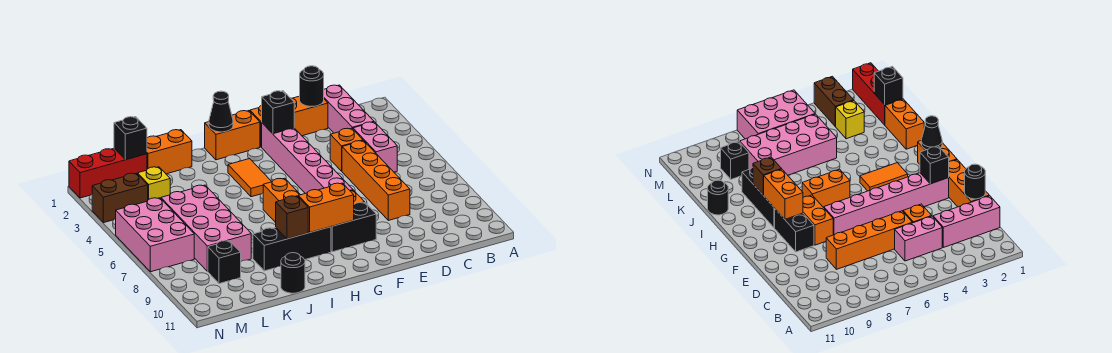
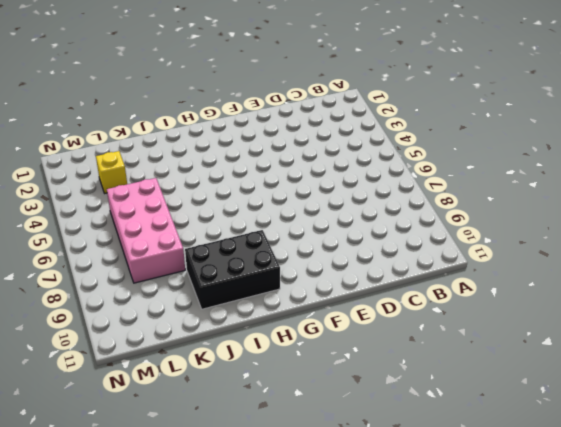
black 2x3 brick [185,230,280,309] -> black 1x3 brick [253,227,331,271]
none -> pink 1x3 brick [324,85,374,133]
none -> pink 1x2 brick [353,122,397,172]
none -> orange 1x3 brick [250,96,328,147]

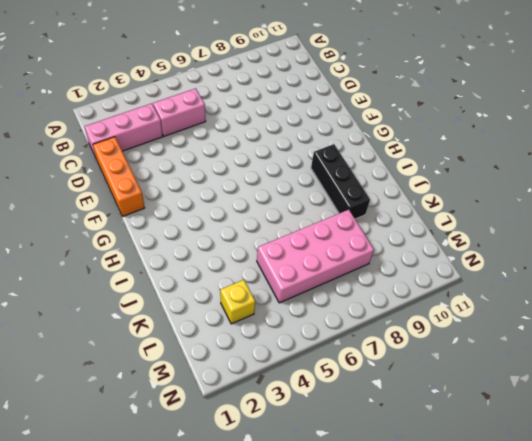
none -> orange 1x1 brick [330,128,363,171]
none -> orange 1x4 brick [342,141,410,220]
none -> pink 1x6 brick [262,123,353,194]

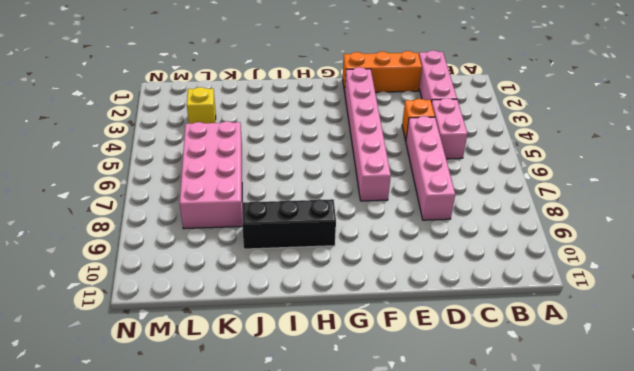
pink 1x4 brick [406,116,455,220] -> orange 1x4 brick [342,141,410,220]
none -> orange 1x2 brick [803,195,833,245]
none -> black 1x2 brick [331,203,376,252]
none -> orange 1x2 brick [205,111,260,160]

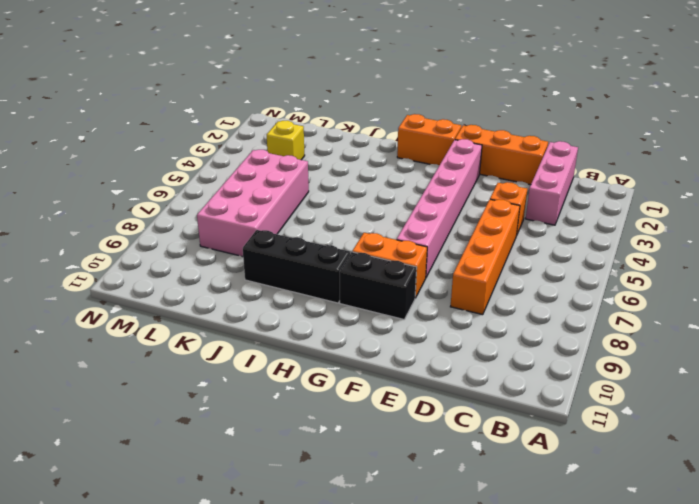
none -> pink 1x2 brick [353,122,397,172]
none -> orange 1x2 tile [228,159,272,197]
none -> orange 1x2 brick [263,178,300,223]

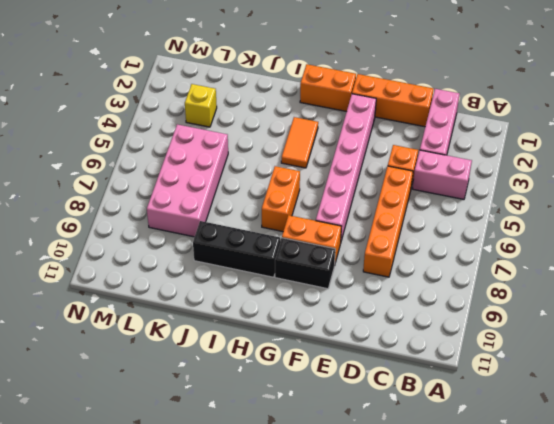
pink 1x2 brick [412,150,472,199] -> pink 1x2 brick turned to [353,122,397,172]
none -> orange 1x2 brick [147,130,192,174]
none -> black 1x1 round brick [281,253,305,293]
none -> red 1x3 brick [69,148,147,198]

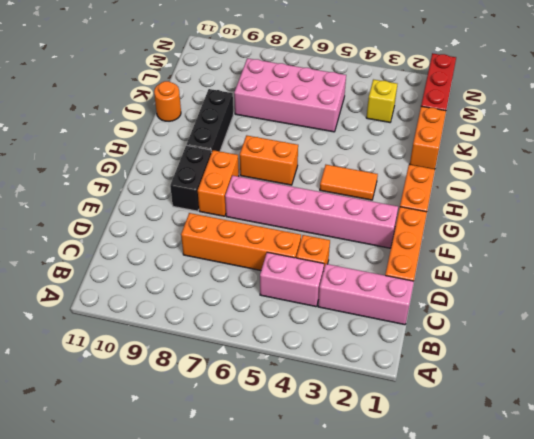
orange 1x1 round brick [154,81,181,121] -> black 1x1 round brick [281,253,305,293]
none -> black 1x1 brick [208,241,241,284]
none -> brown 1x2 brick [92,173,148,223]
none -> pink 2x3 brick [116,198,194,272]

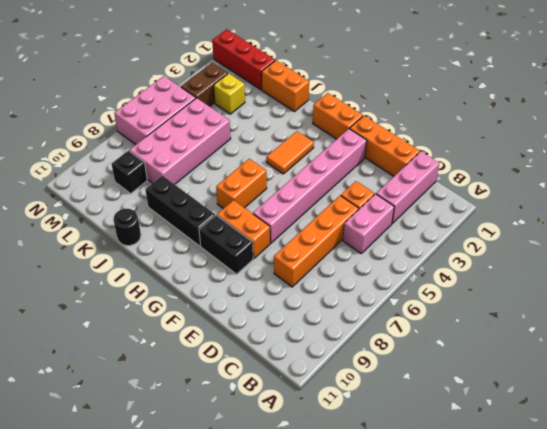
brown 1x2 brick [181,63,228,107] -> brown 1x2 brick turned to [92,173,148,223]
none -> black 1x1 round brick [300,66,324,106]
none -> black 1x1 brick [262,91,294,134]
none -> orange 1x2 brick [298,183,354,233]

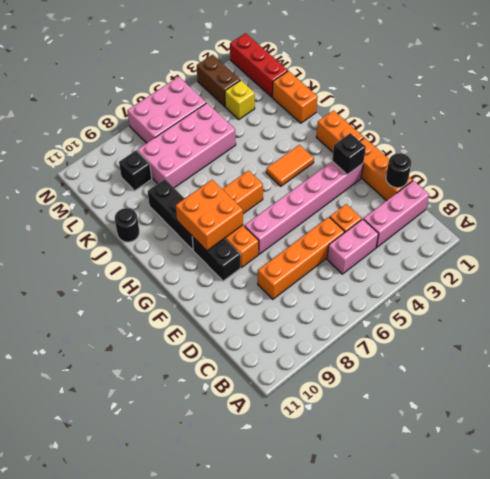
orange 2x2 brick [176,180,243,251] -> orange 1x2 brick [298,183,354,233]
none -> black 1x1 cone [209,91,233,132]
none -> brown 1x1 brick [276,196,308,239]
none -> black 1x1 brick [114,117,147,160]

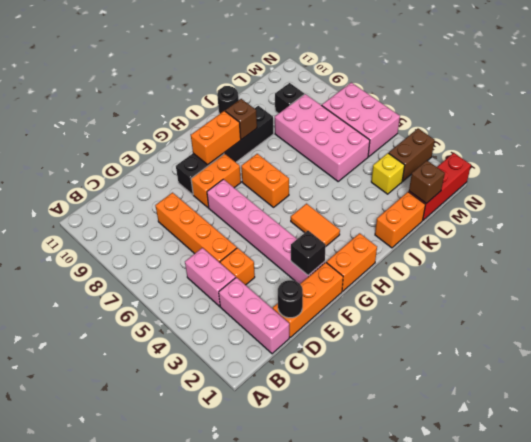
brown 1x1 brick [409,161,445,203] -> black 1x1 brick [114,117,147,160]
none -> black 1x1 cone [209,91,233,132]

